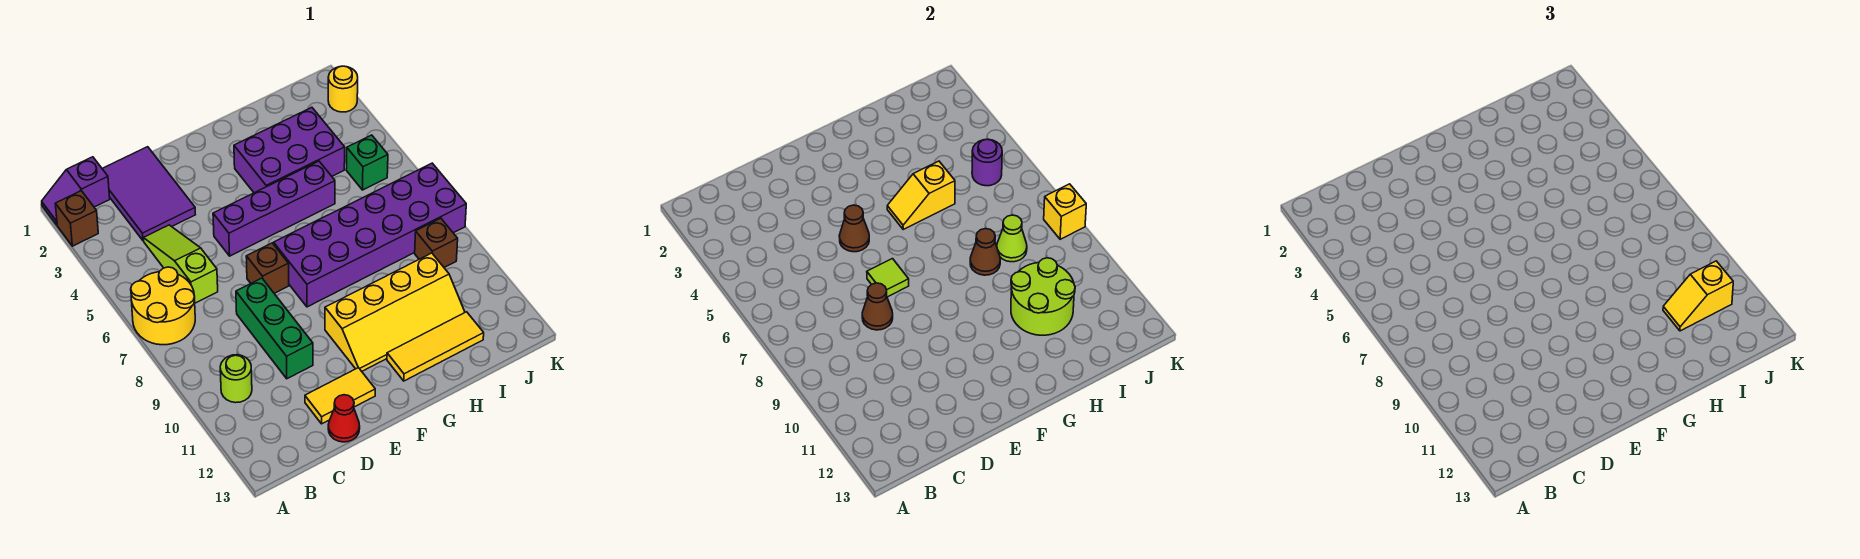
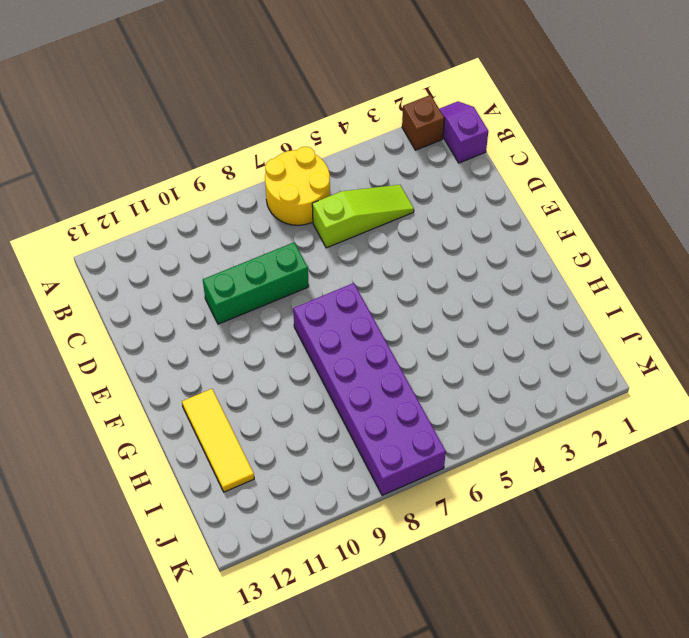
none -> lime 1x1 round brick [220,355,252,403]
none -> purple 2x3 tile [102,147,195,240]
none -> yellow 1x2 tile [305,368,375,424]

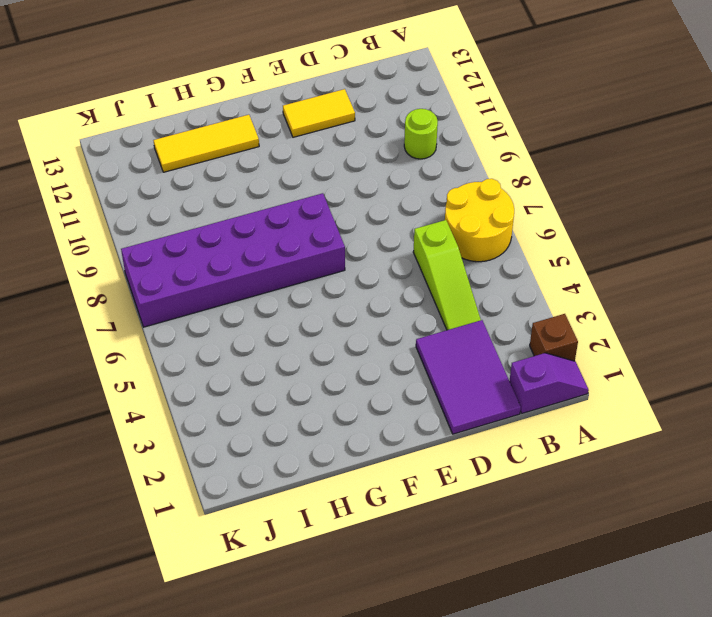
none -> green 1x3 brick [236,278,313,379]
none -> red 1x1 cone [328,395,360,442]
none -> purple 1x4 brick [213,161,335,256]

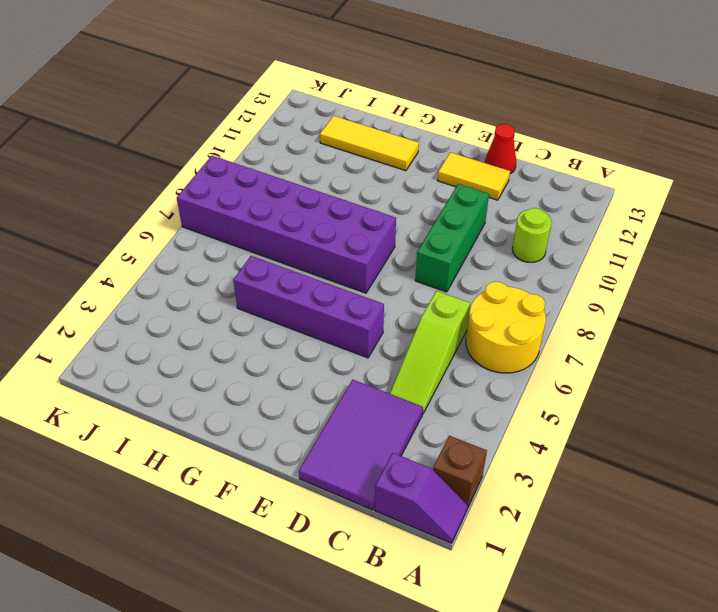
none -> brown 1x1 brick [246,243,289,293]
none -> yellow 2x4 slope [325,253,465,371]
none -> purple 2x3 brick [234,107,345,193]

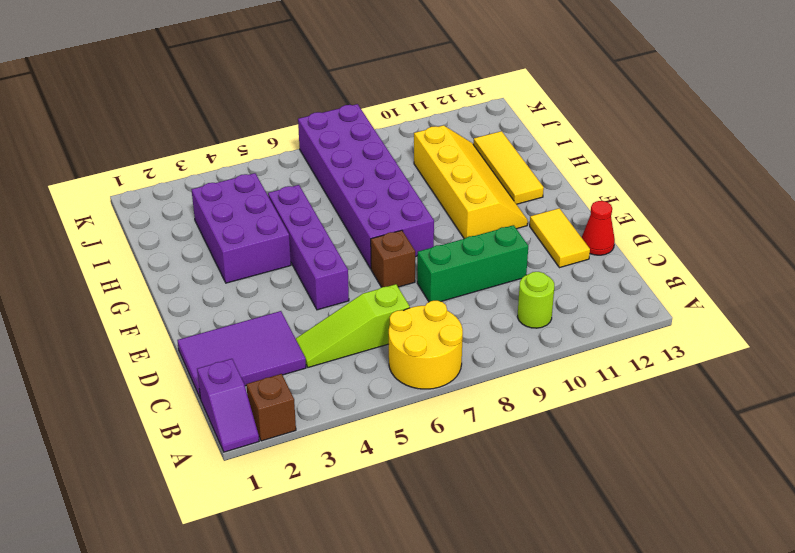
none -> green 1x1 brick [346,135,388,190]
none -> brown 1x1 brick [415,218,458,267]
none -> yellow 1x1 round brick [328,66,358,112]

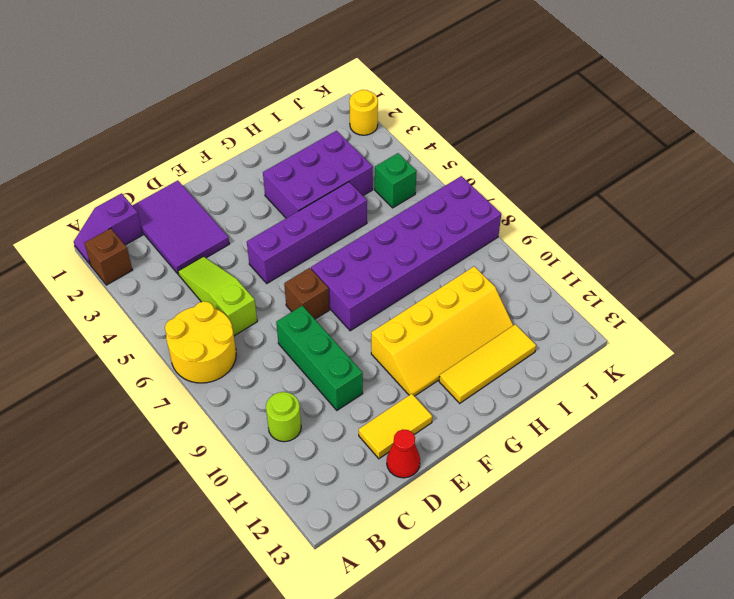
none -> brown 1x1 brick [415,218,458,267]
none -> brown 1x1 cone [862,283,893,330]
none -> brown 1x1 cone [839,205,869,252]

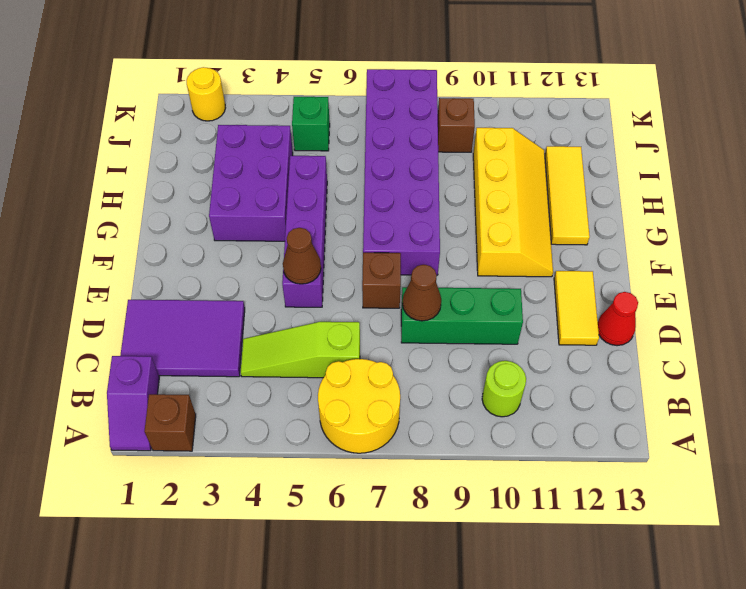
none -> lime 1x1 tile [867,259,909,297]
none -> yellow 1x2 slope [887,161,955,229]
none -> brown 1x1 cone [970,229,1000,275]

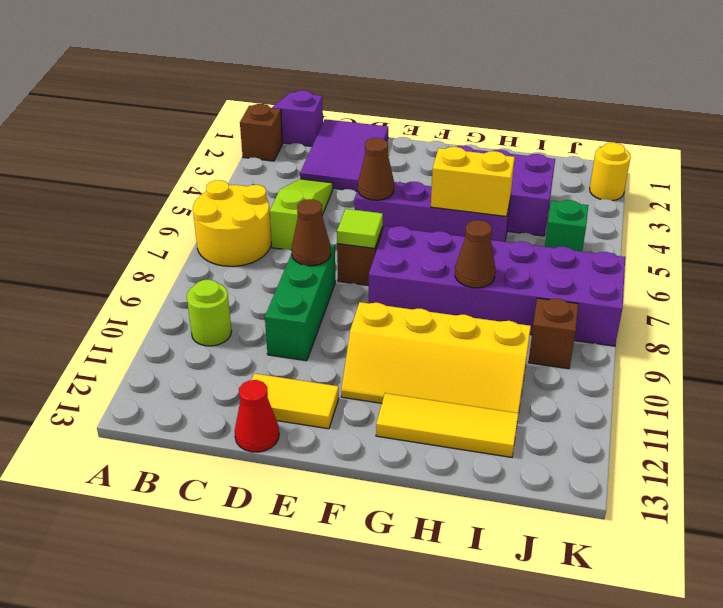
yellow 1x2 brick [431,147,515,216] -> yellow 1x2 slope [887,161,955,229]
none -> lime 2x2 round brick [1011,258,1075,335]
none -> lime 1x1 cone [997,215,1027,262]
none -> purple 1x1 round brick [972,139,1002,186]

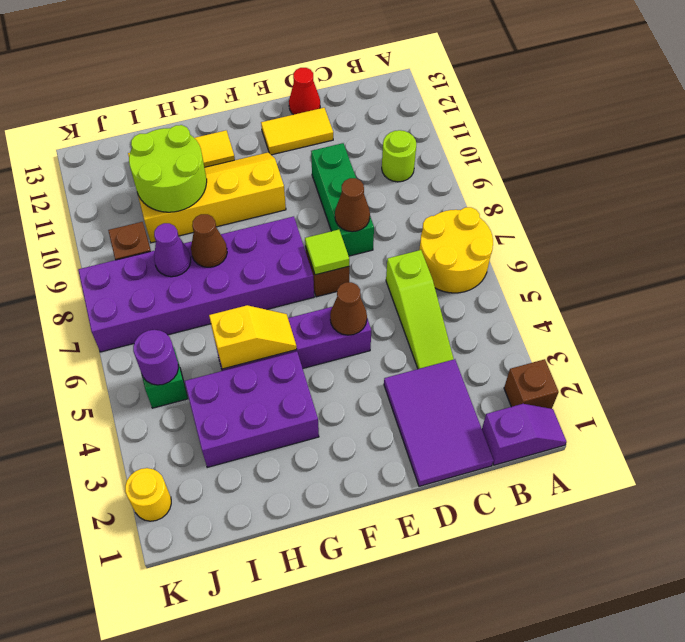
purple 1x1 cone [154,223,191,277] -> lime 1x1 cone [997,215,1027,262]
none -> yellow 1x1 brick [1044,184,1086,239]
none -> yellow 1x2 slope [1663,261,1733,331]

